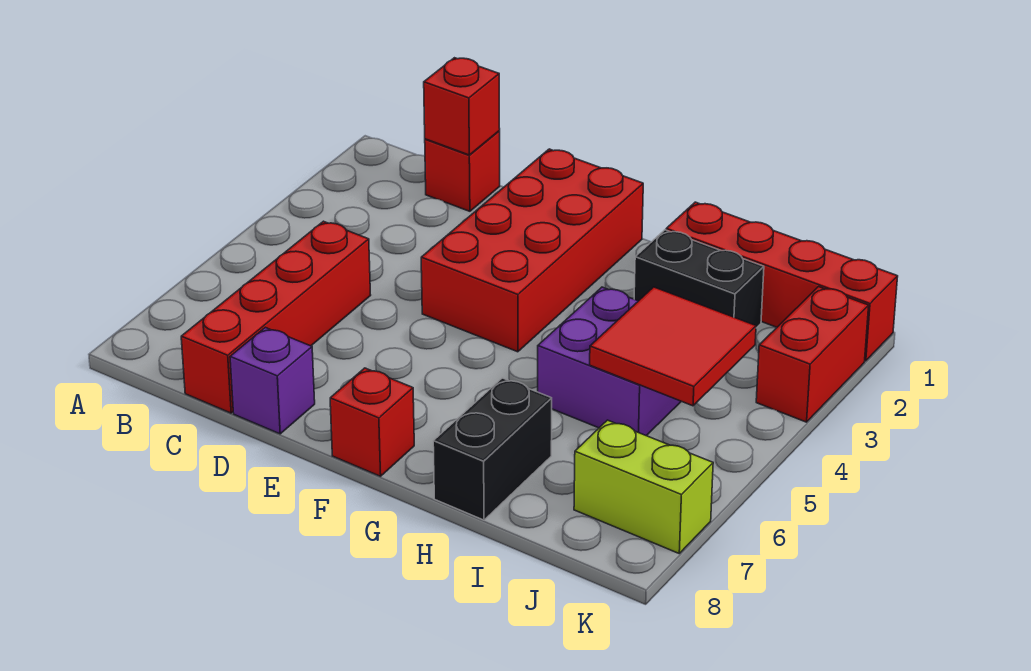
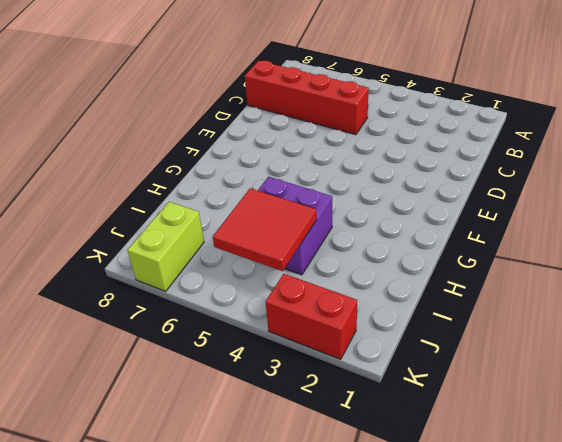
none -> red 1x1 brick [425,131,500,211]
none -> purple 1x1 brick [230,327,315,434]
none -> red 2x4 brick [421,149,643,352]

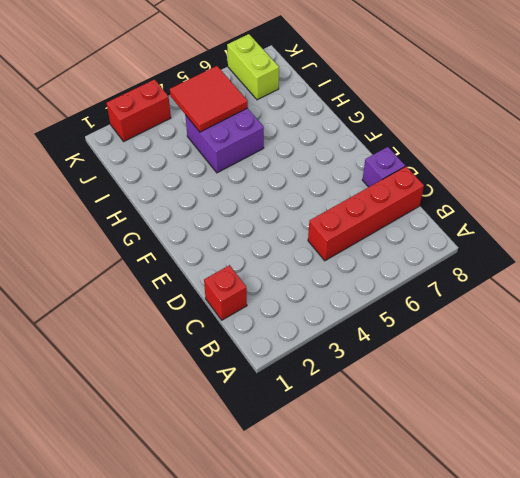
none -> red 2x4 brick [421,149,643,352]
none -> red 1x1 brick [330,368,414,476]
none -> red 1x4 brick [666,202,898,361]

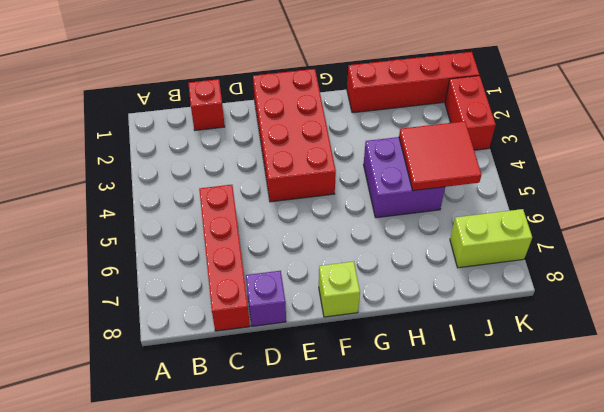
lime 1x1 brick [319,262,360,317] -> red 1x1 brick [330,368,414,476]
none -> black 1x2 brick [634,230,764,328]
none -> black 1x2 brick [433,378,552,520]
none -> red 1x1 brick [424,58,500,155]

